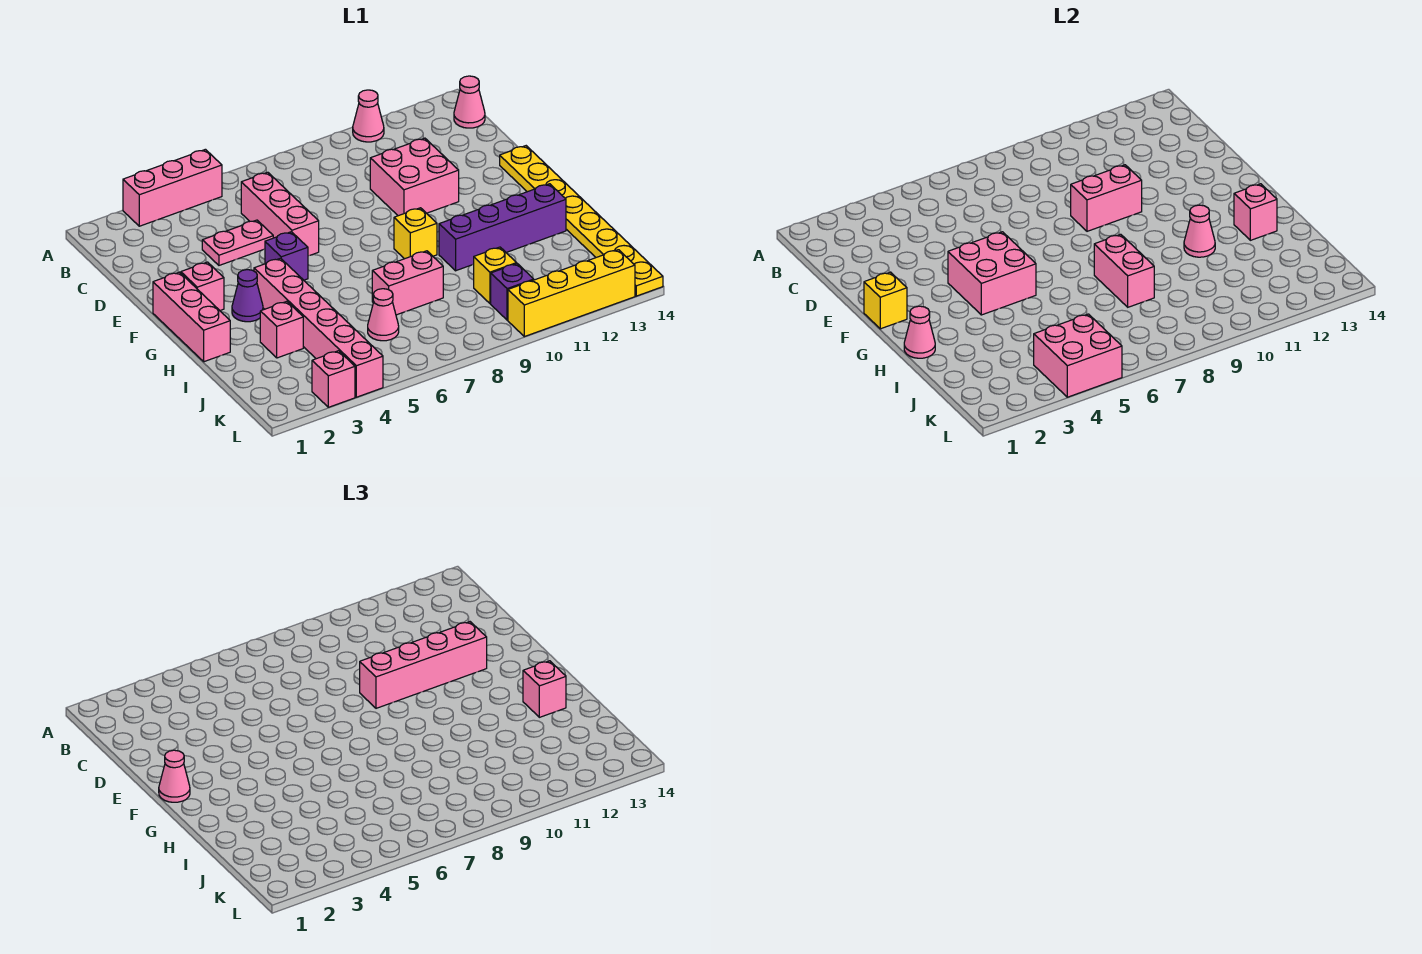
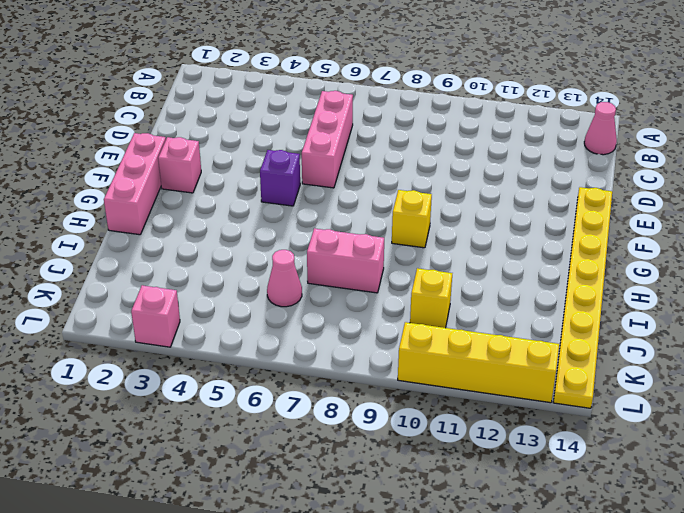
none -> pink 1x3 brick [123,149,222,226]
none -> pink 1x1 cone [353,90,384,142]
none -> pink 1x2 plate [202,220,273,265]
none -> pink 2x2 brick [370,138,459,216]

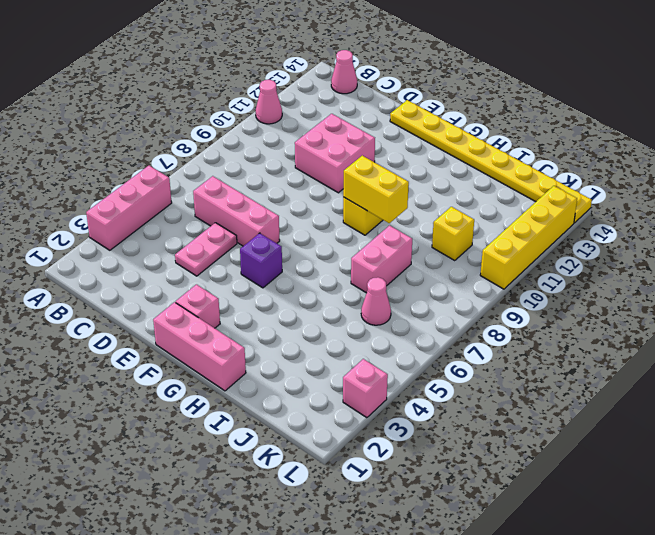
yellow 1x2 brick [343,156,409,223] -> none
none -> purple 1x1 cone [232,270,263,322]
none -> pink 1x6 brick [254,258,383,397]
none -> purple 1x4 brick [439,184,566,271]
none -> pink 1x1 brick [260,301,303,358]

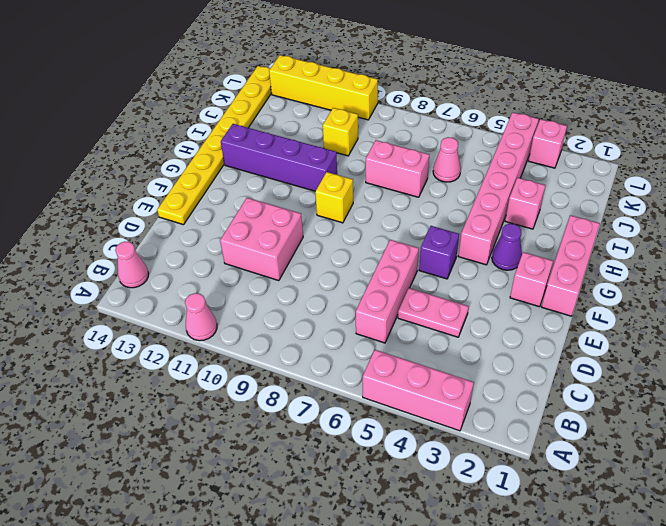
none -> purple 1x1 brick [491,264,534,320]
none -> pink 1x2 brick [1071,165,1142,231]
none -> yellow 1x1 brick [864,272,907,329]
none -> pink 2x2 brick [948,232,1036,315]

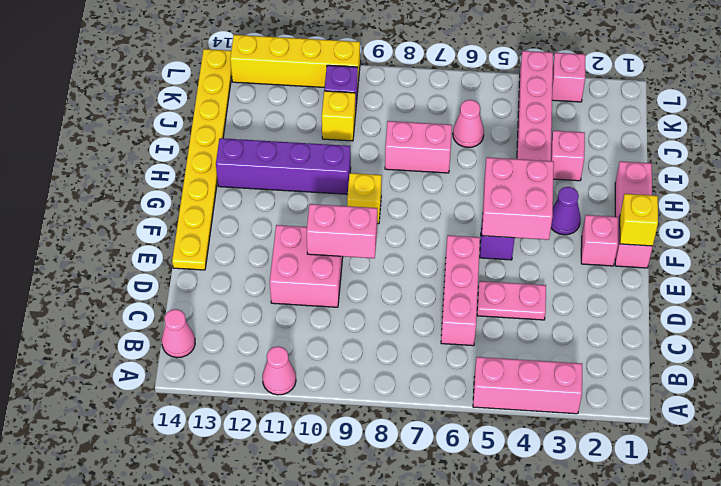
none -> pink 1x1 cone [904,306,935,358]
none -> pink 1x2 brick [1094,234,1154,307]
none -> pink 1x1 cone [1184,205,1215,257]
none -> pink 1x1 brick [1234,184,1277,240]

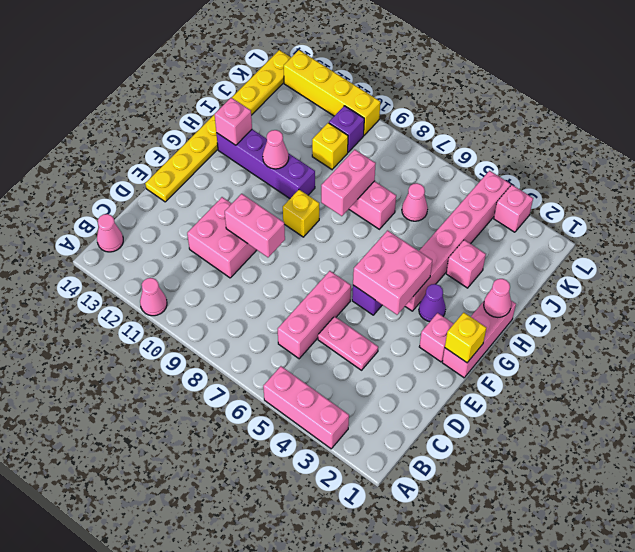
none -> pink 2x2 brick [1034,314,1122,397]
none -> pink 1x4 brick [360,622,487,708]
none -> pink 1x1 cone [159,750,190,802]
none -> pink 1x1 brick [523,661,566,717]

